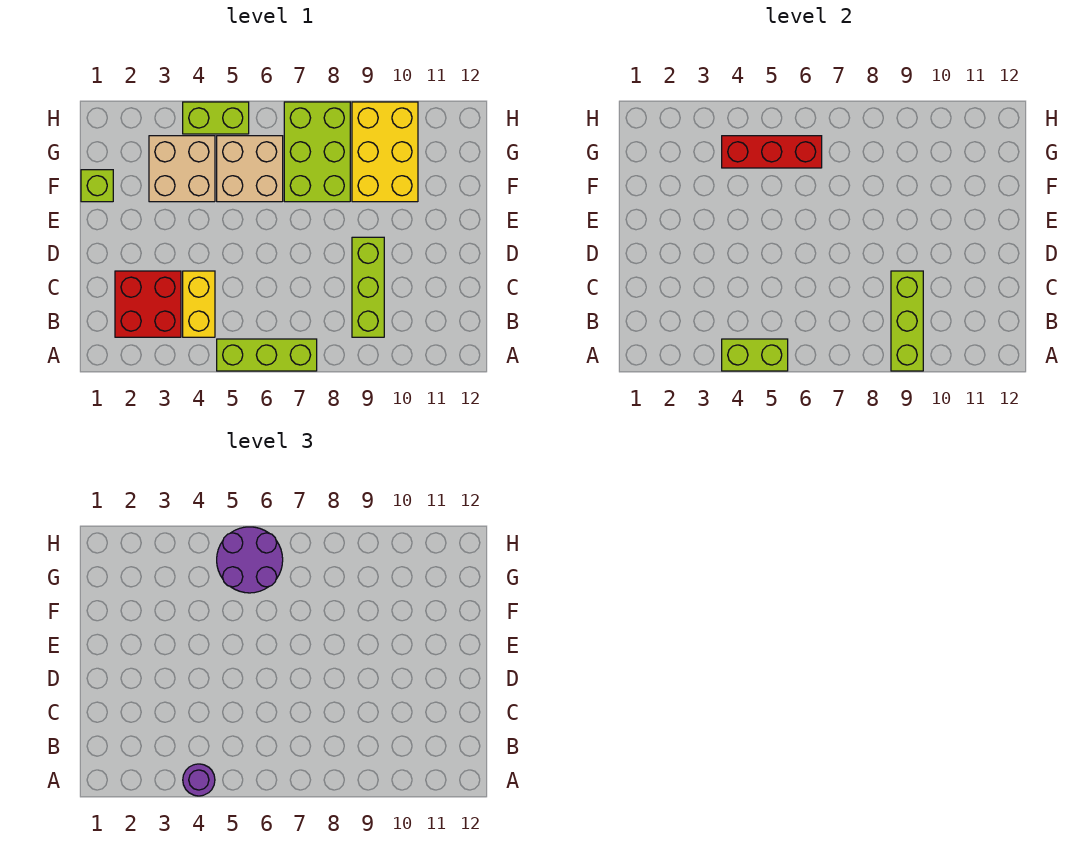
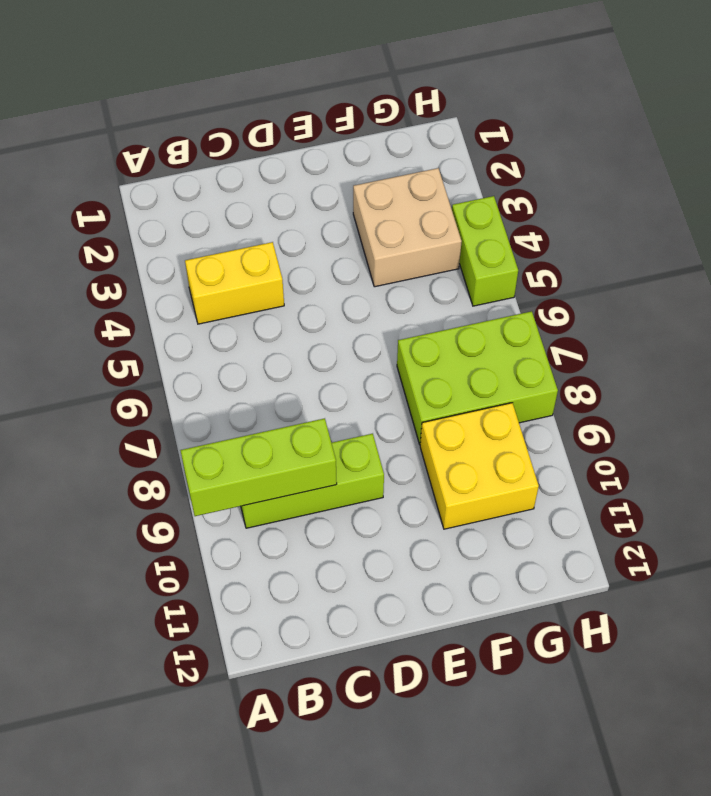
yellow 2x2 brick [420,403,539,529] -> yellow 2x3 brick [352,102,418,202]
none -> lime 1x3 brick [217,339,317,371]
none -> red 2x2 brick [115,271,181,337]
none -> lime 1x1 brick [81,170,113,202]

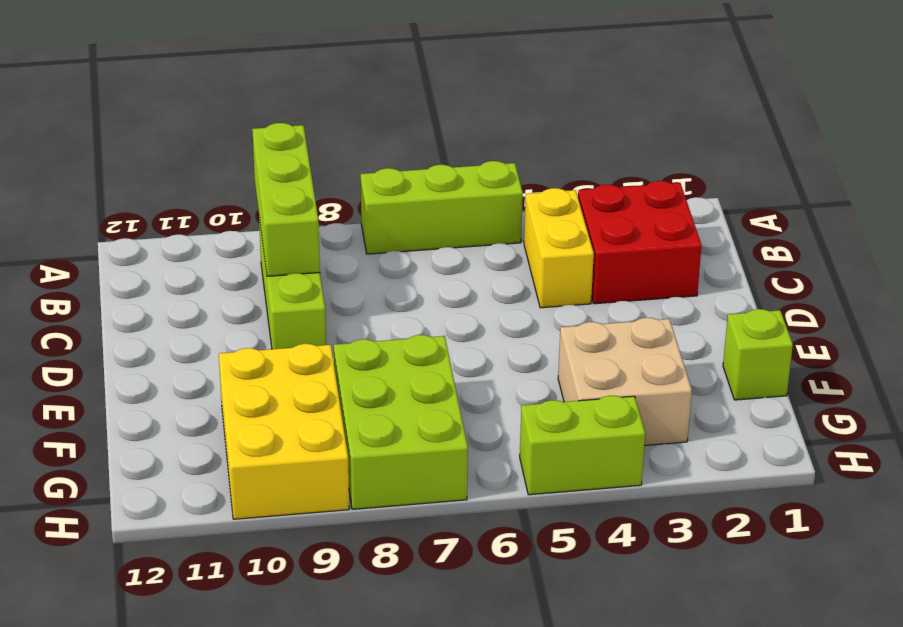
none -> tan 2x2 brick [217,136,283,202]
none -> lime 1x2 brick [722,339,788,371]
none -> red 1x3 brick [722,136,822,168]

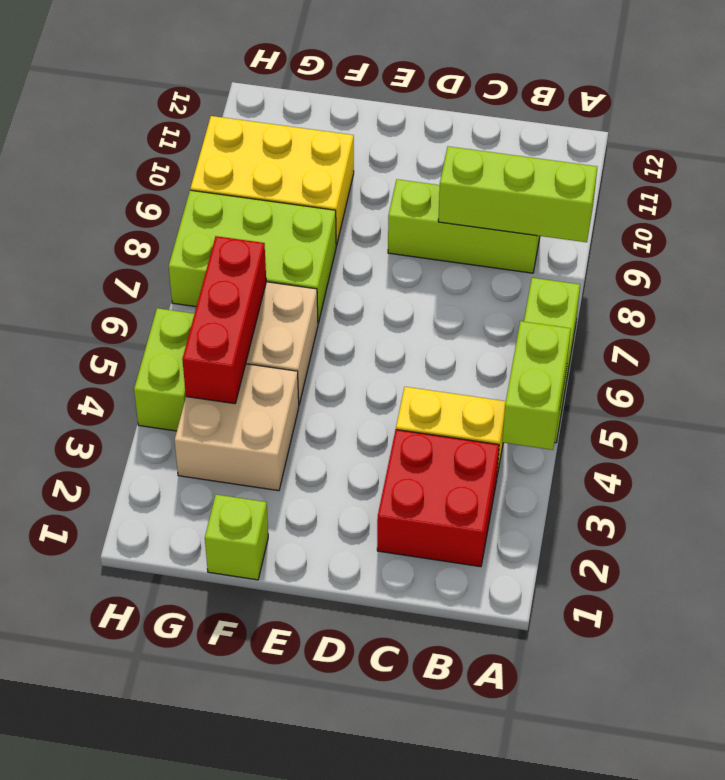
none -> purple 1x1 round brick [183,764,215,796]
none -> purple 2x2 round brick [217,527,283,593]

